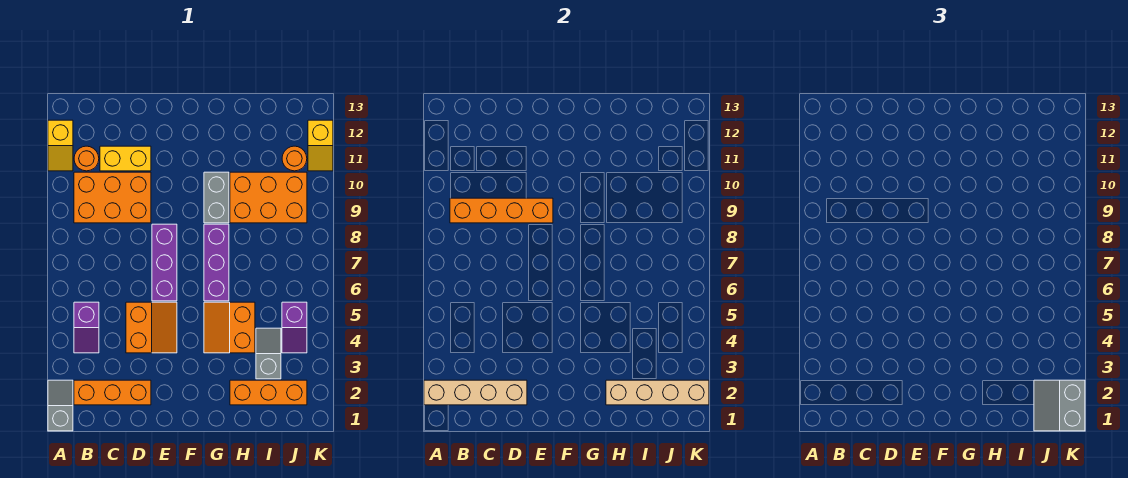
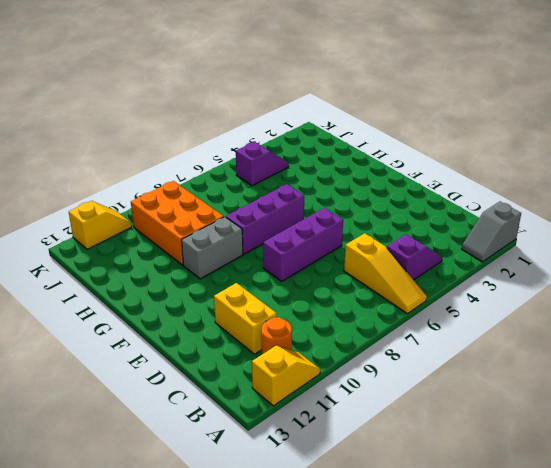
yellow 1x3 slope [344,233,427,314] -> none
none -> orange 1x3 brick [74,380,151,405]
none -> orange 2x3 brick [74,172,151,223]
none -> orange 2x2 slope [126,302,177,353]

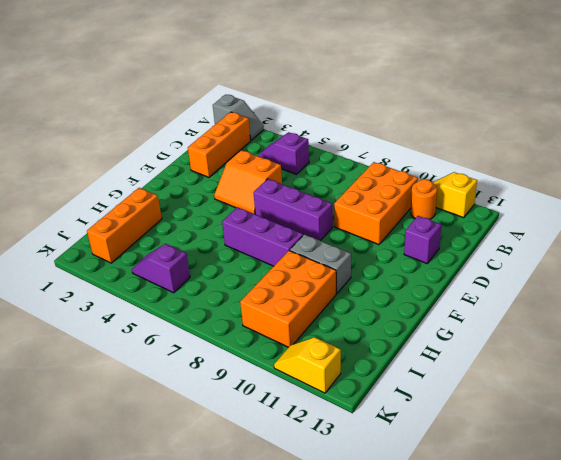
purple 1x1 brick [404,216,441,263] -> none
none -> yellow 1x2 brick [100,146,151,171]
none -> orange 2x2 slope [204,302,255,353]
none -> grey 1x2 slope [256,328,281,379]

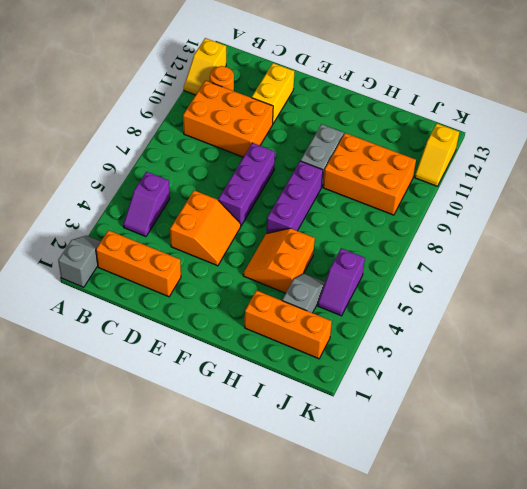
yellow 1x2 brick [252,63,295,124] -> yellow 1x2 brick turned to [100,146,151,171]
none -> orange 1x1 round brick [282,146,307,171]
none -> tan 1x4 brick [424,380,527,405]
none -> orange 1x4 brick [450,198,553,223]

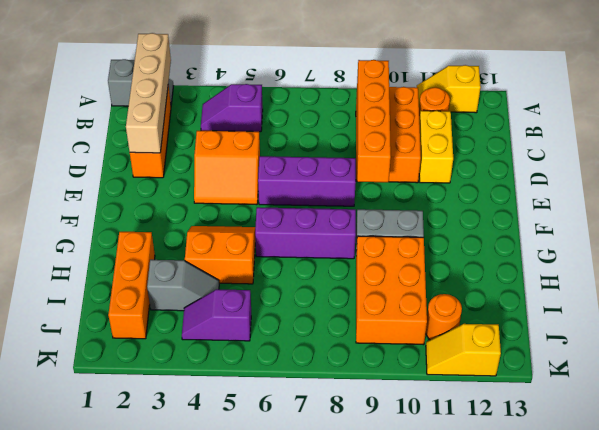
none -> tan 1x4 brick [606,380,709,405]
none -> grey 2x2 slope [1034,380,1085,431]

